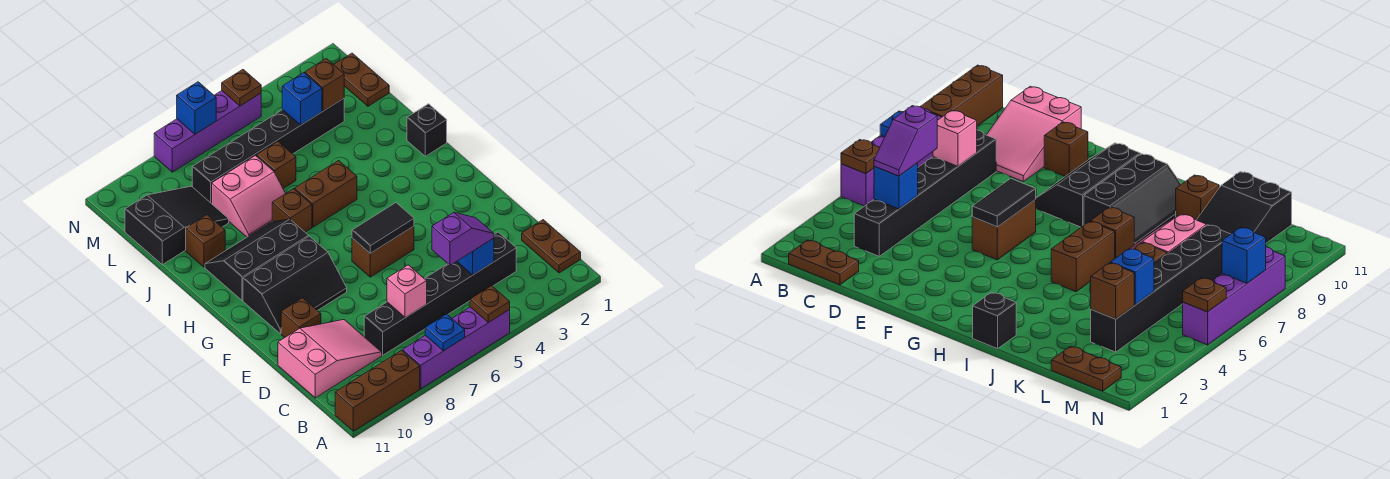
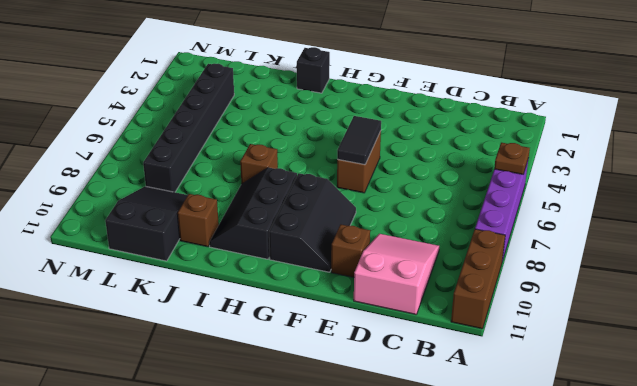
none -> brown 1x2 plate [522,220,581,273]
none -> black 1x6 brick [364,232,516,355]
none -> brown 1x2 brick [295,161,357,227]

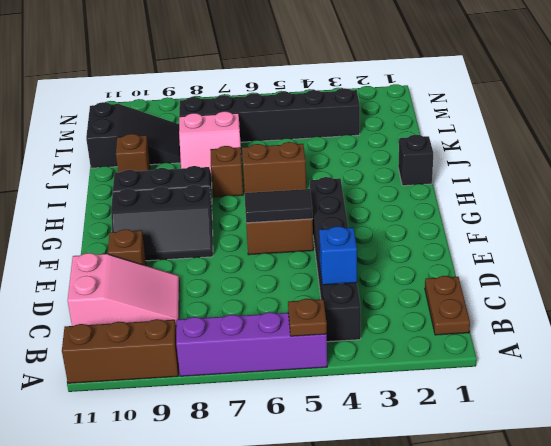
black 1x6 brick [310,177,361,342] -> black 1x6 brick turned to [364,232,516,355]
none -> brown 1x1 brick [257,141,296,189]
none -> brown 1x2 plate [334,53,389,106]
none -> purple 1x4 brick [154,91,261,172]

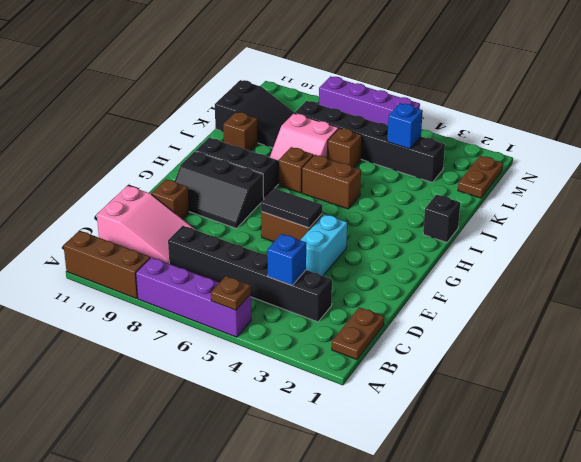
cyan 1x2 brick [301,214,347,276] -> none
none -> blue 1x1 plate [425,314,465,351]
none -> pink 1x1 brick [387,265,427,318]
none -> brown 1x1 brick [305,58,344,111]

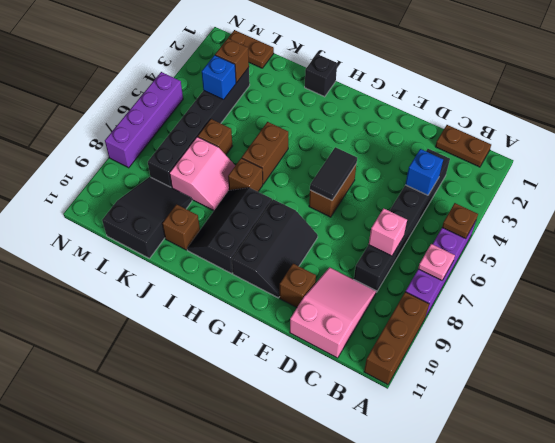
pink 1x1 plate [418,244,455,280] -> blue 1x1 plate [425,314,465,351]
none -> brown 1x1 plate [222,70,261,106]
none -> blue 1x1 brick [177,82,216,134]
none -> purple 1x2 slope [432,213,494,265]

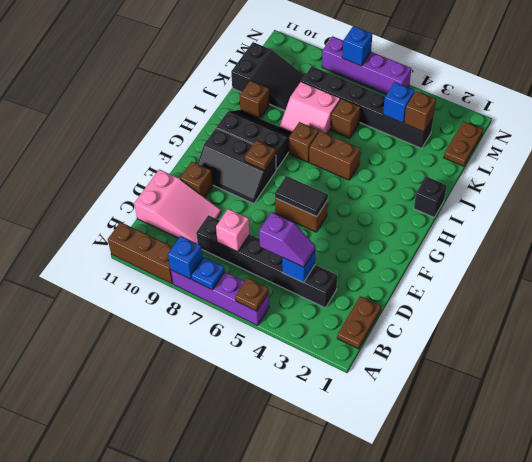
blue 1x1 brick [168,236,203,279] -> none
brown 1x1 plate [245,141,276,170] -> brown 1x1 plate moved to [222,70,261,106]

